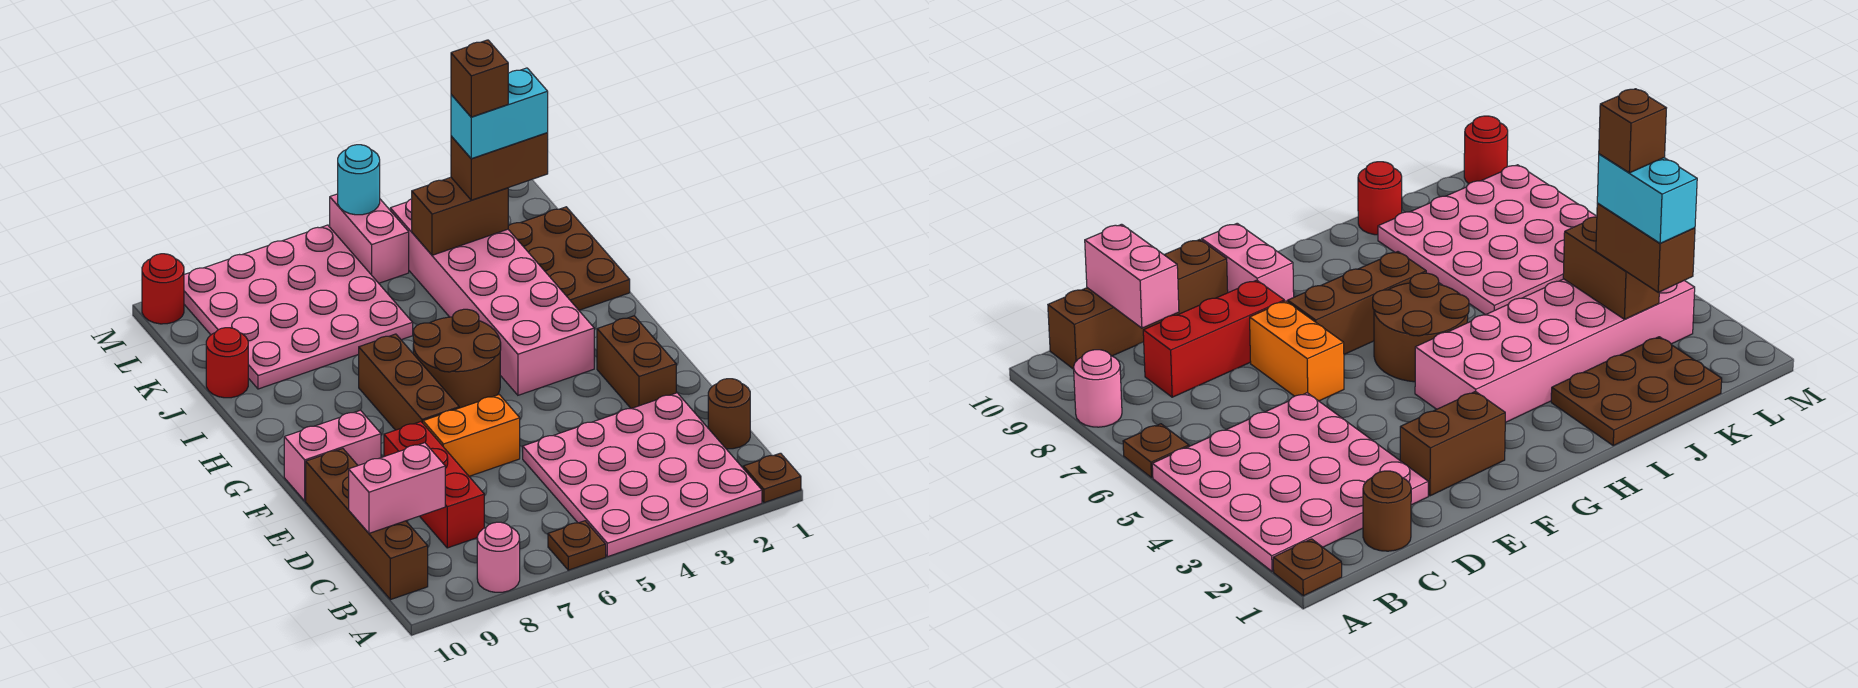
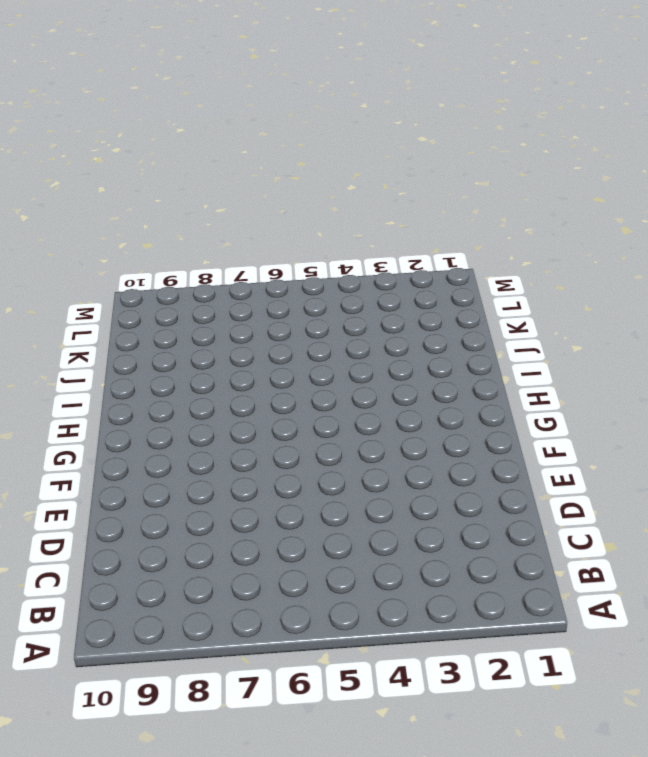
none -> brown 1x1 plate [743,453,801,503]
none -> pink 4x4 plate [523,393,762,557]
none -> brown 1x1 plate [548,521,606,570]

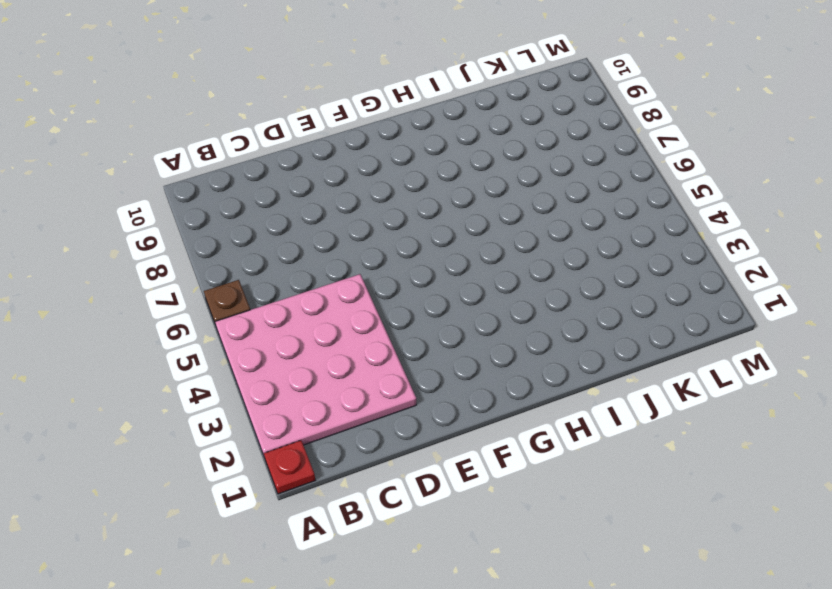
red 1x1 plate [264,440,315,494] -> brown 1x1 plate [743,453,801,503]
none -> pink 1x1 round brick [477,522,520,592]
none -> brown 1x4 brick [306,449,428,600]
none -> brown 1x1 round brick [708,379,750,449]

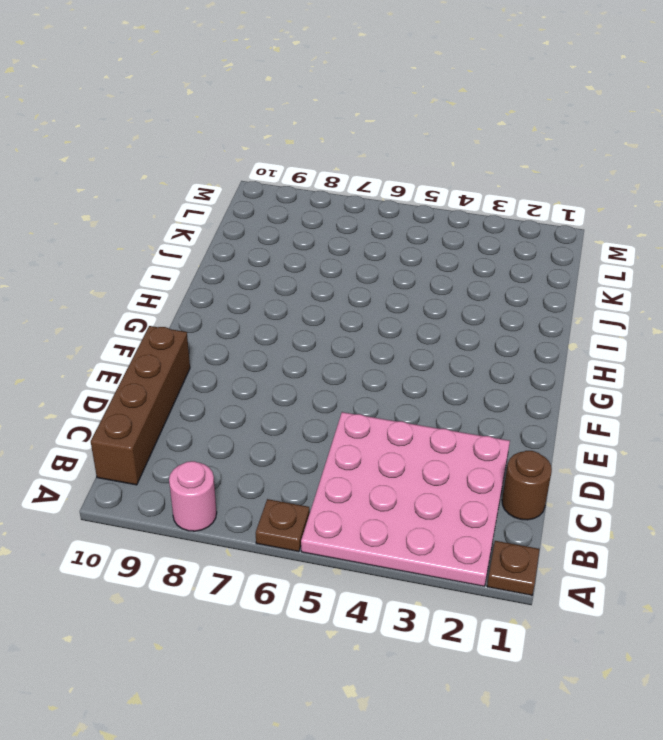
none -> red 1x3 brick [384,422,484,548]
none -> brown 1x2 brick [597,316,676,409]
none -> orange 1x2 brick [423,395,520,476]

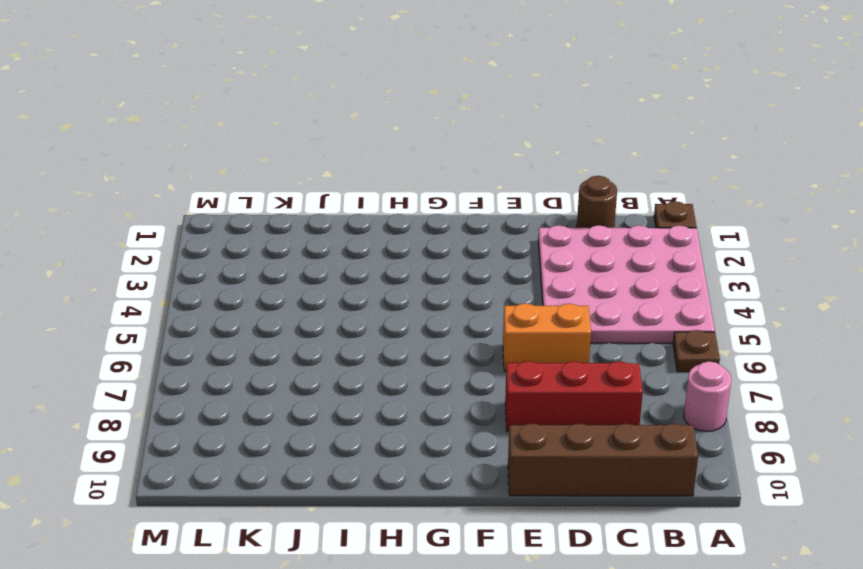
orange 1x2 brick [503,303,591,371] -> orange 1x2 brick turned to [423,395,520,476]
none -> brown 1x2 brick [597,316,676,409]
none -> brown 1x3 brick [359,334,459,430]
none -> pink 1x2 brick [284,410,381,501]

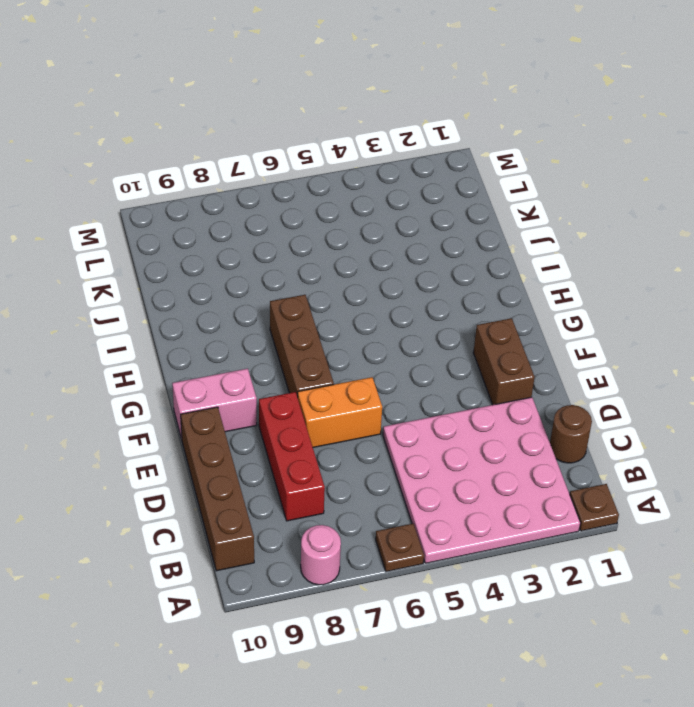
none -> pink 2x6 brick [390,199,594,395]
none -> brown 2x2 round brick [413,309,501,408]
none -> brown 2x3 plate [508,207,630,310]

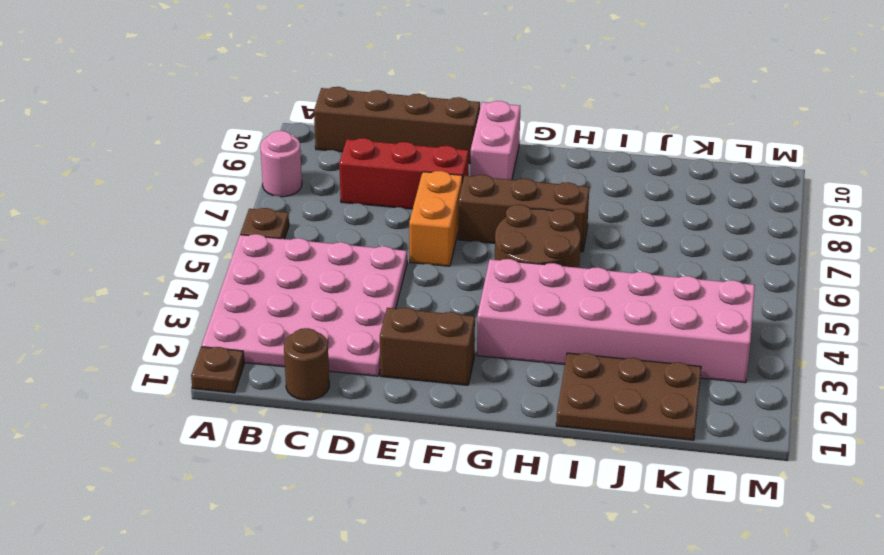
none -> pink 4x4 plate [184,225,413,389]
none -> red 1x1 round brick [206,328,248,398]
none -> pink 1x2 brick [330,194,409,283]

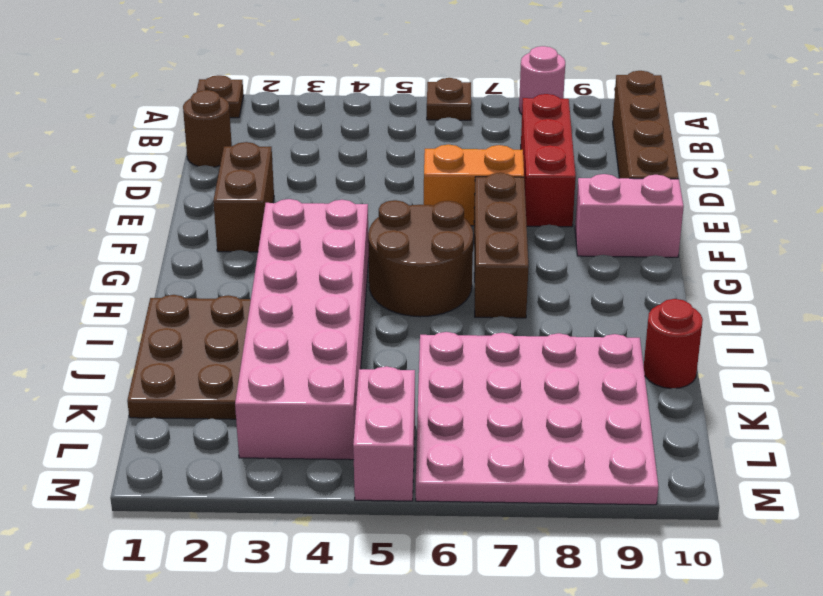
none -> pink 4x4 plate [523,393,762,557]
none -> red 1x1 round brick [142,254,184,324]
none -> pink 1x2 brick [349,443,445,533]

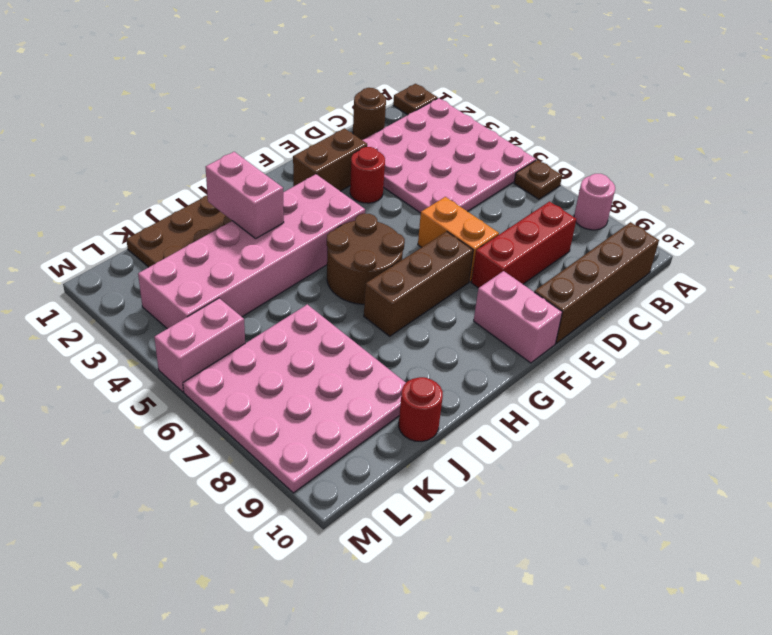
red 1x1 round brick [350,147,385,203] -> red 1x1 round brick moved to [142,254,184,324]
pink 1x2 brick [206,152,284,239] -> pink 1x2 brick moved to [349,443,445,533]
none -> brown 1x2 brick [412,177,508,255]
none -> cyan 1x1 round brick [338,145,380,215]
none -> brown 1x2 brick [451,133,548,200]

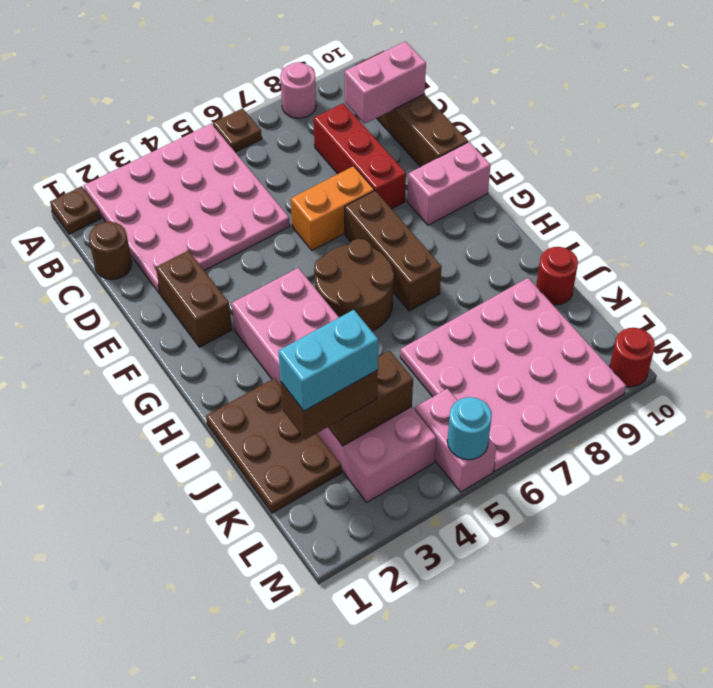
none -> brown 1x1 brick [451,40,508,117]

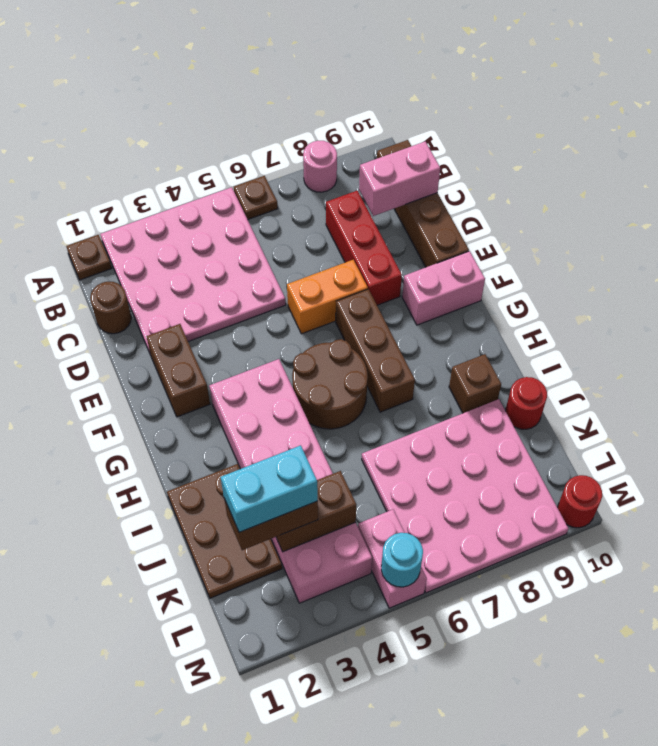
brown 1x1 brick [449,354,501,413] -> brown 1x1 brick moved to [451,40,508,117]

